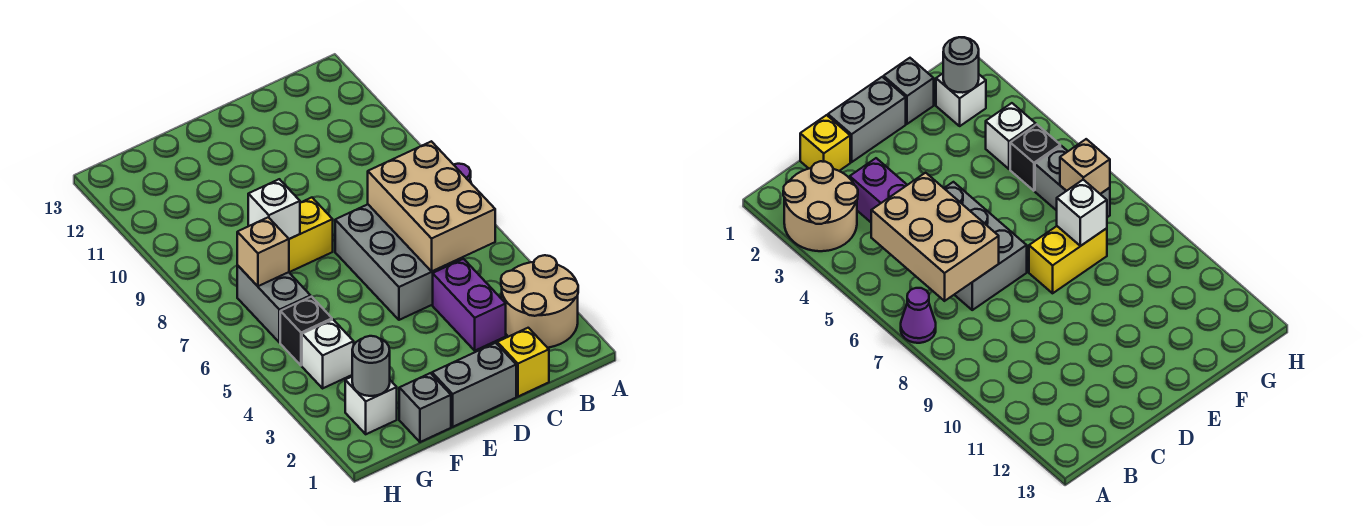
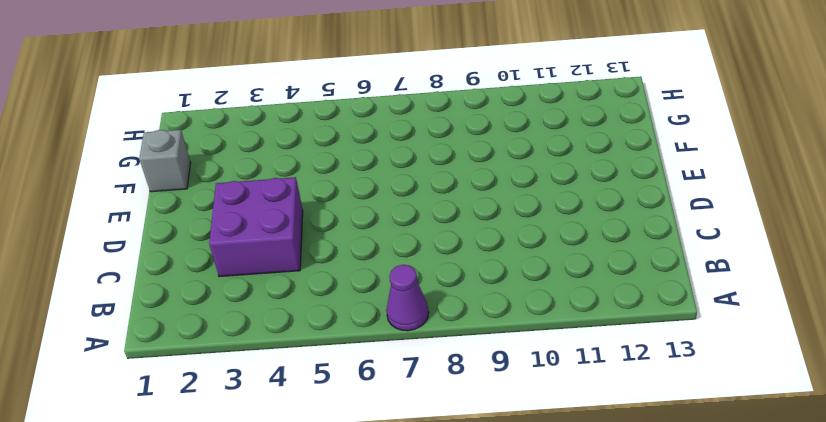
purple 2x2 brick [209,177,303,277] -> purple 1x2 brick [433,259,506,351]
none -> tan 2x2 round brick [501,255,578,348]
none -> yellow 1x1 brick [497,328,549,397]
none -> grey 2x3 brick [335,204,463,320]

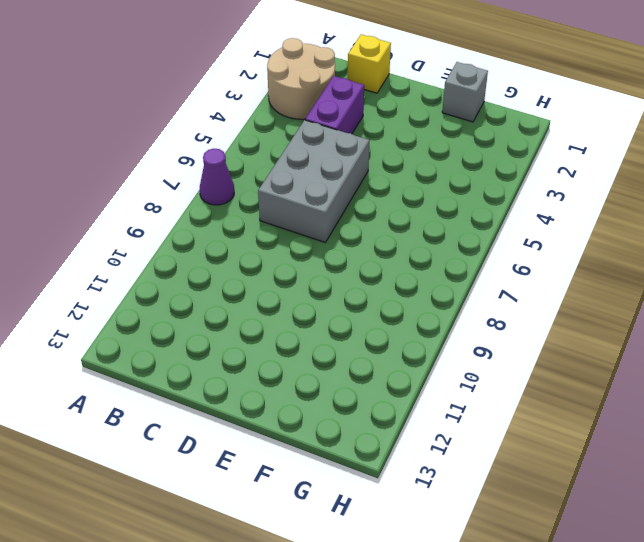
none -> grey 1x2 brick [432,343,516,427]
none -> yellow 1x2 brick [289,198,333,272]
none -> white 1x1 brick [345,377,397,434]

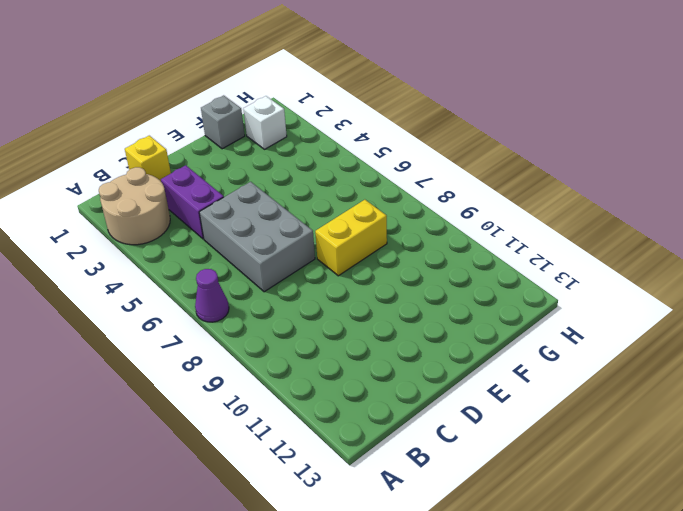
none -> grey 1x2 brick [432,343,516,427]
none -> white 1x1 brick [302,320,354,388]
none -> black 1x1 brick [280,297,332,366]

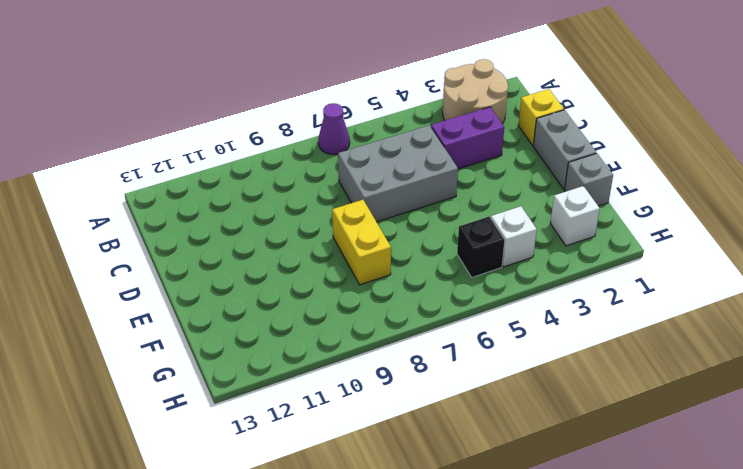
none -> grey 1x2 brick [237,265,311,343]
none -> tan 2x3 brick [368,141,495,271]
none -> white 1x1 brick [248,179,300,239]

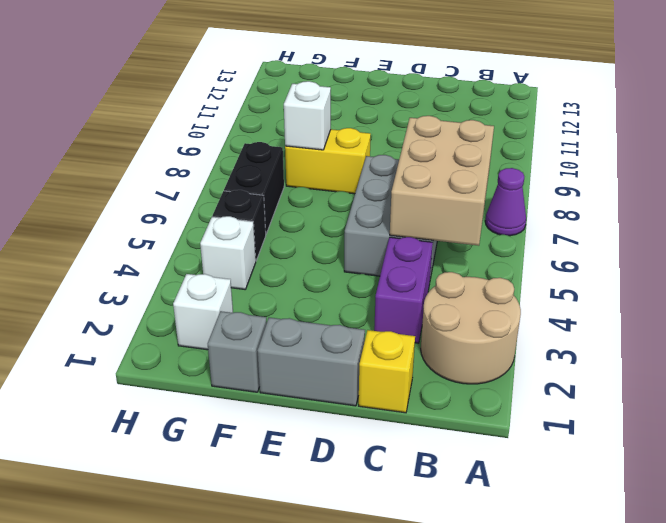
black 1x2 brick [224,142,284,234] -> grey 1x2 brick [237,265,311,343]
none -> grey 1x1 round brick [352,336,390,396]
none -> tan 1x1 brick [237,217,289,286]

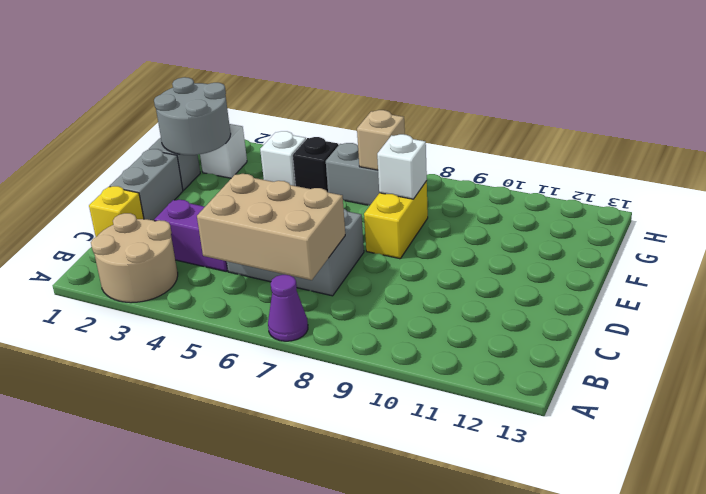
grey 2x2 round brick [154,77,231,155] -> grey 1x1 round brick [352,336,390,396]

